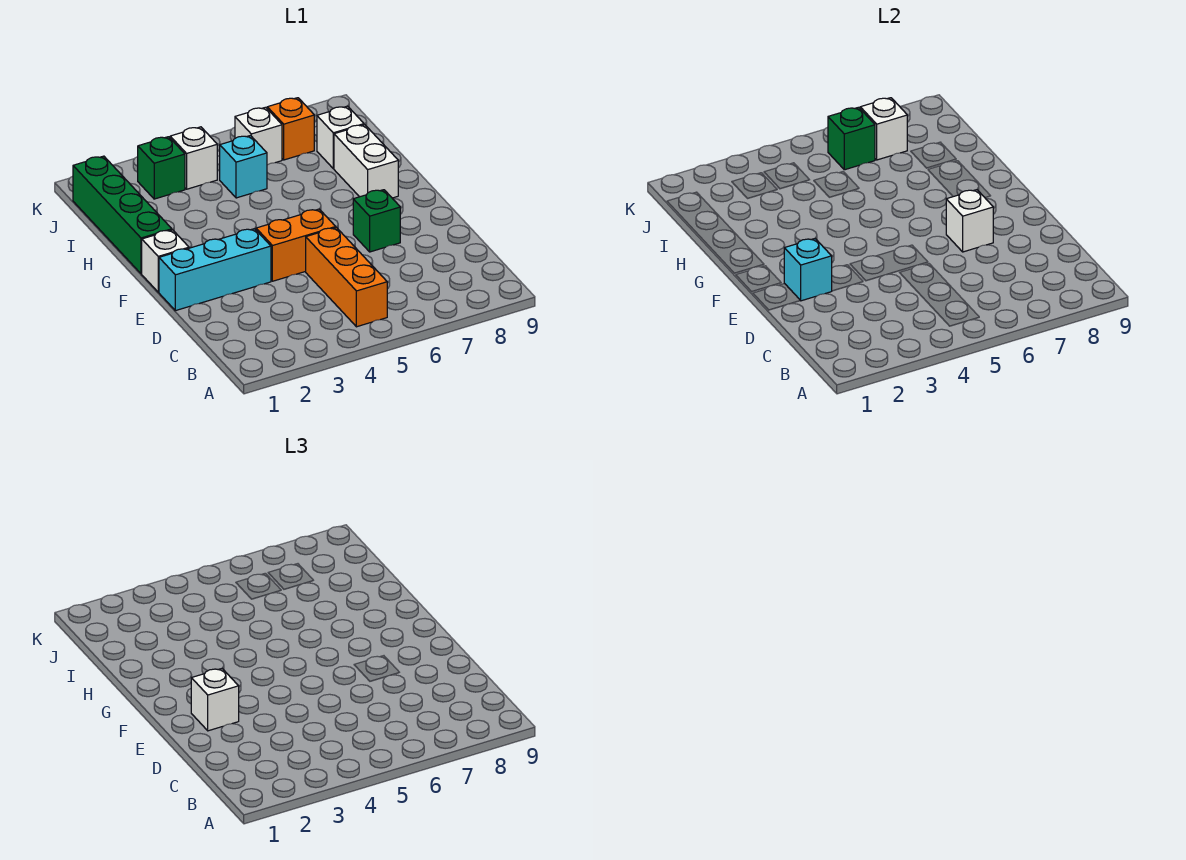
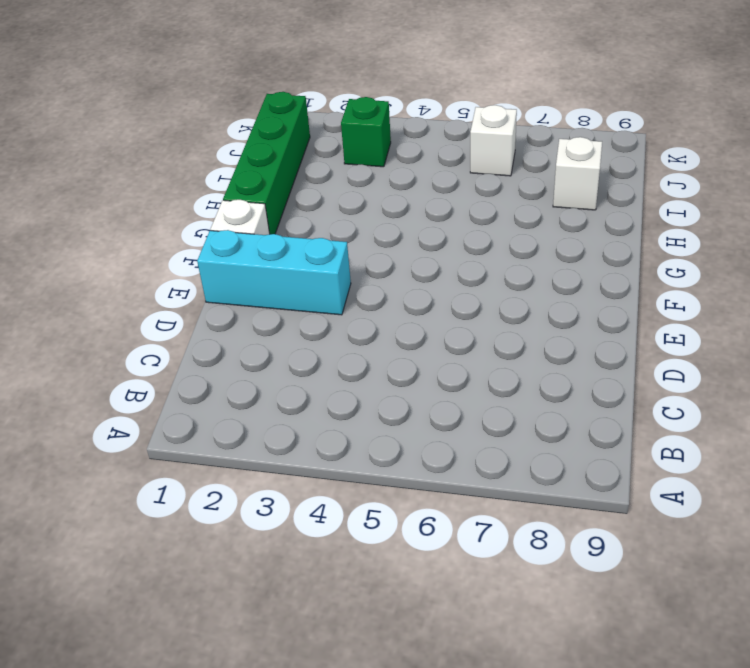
none -> orange 1x3 brick [306,227,387,327]
none -> orange 1x2 brick [256,209,336,281]
none -> green 1x1 brick [353,190,400,252]

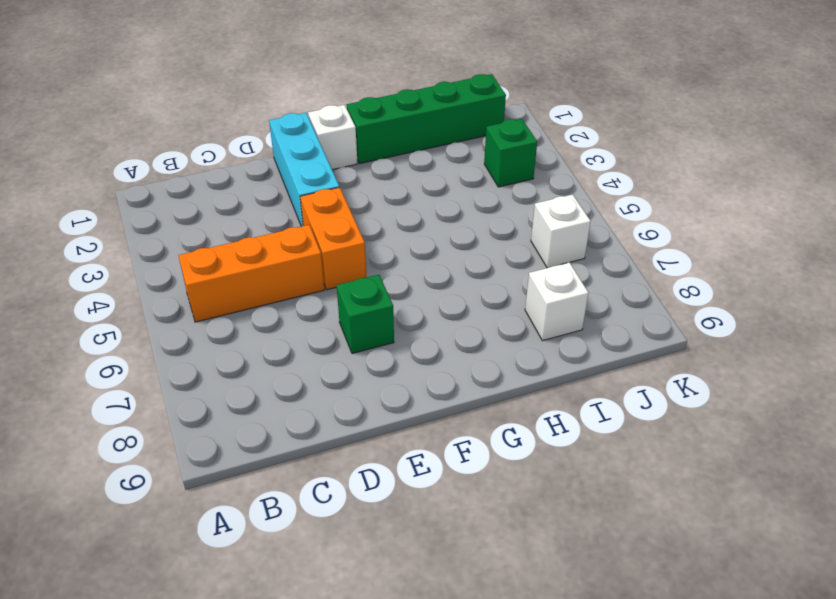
none -> white 1x2 brick [334,125,398,198]
none -> cyan 1x1 brick [220,136,267,198]
none -> white 1x1 brick [170,127,217,189]

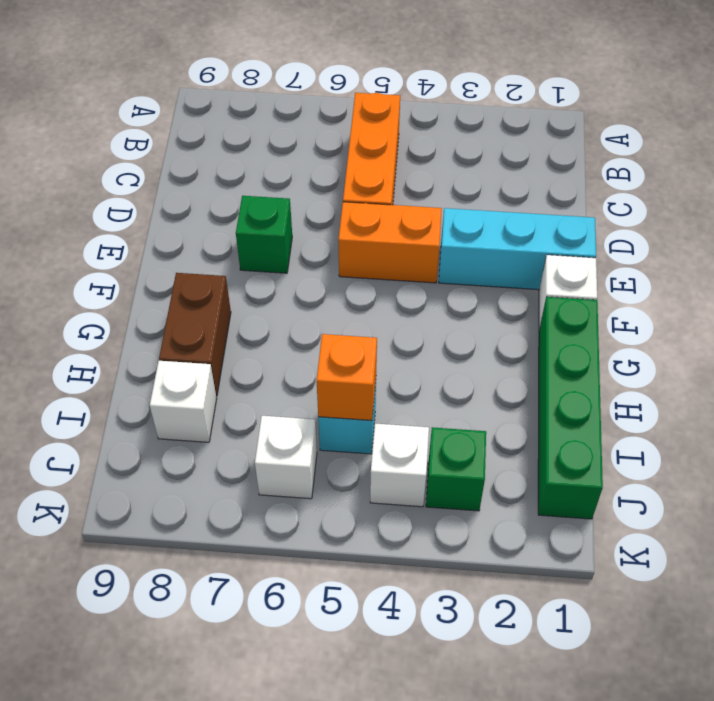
brown 1x2 brick [159,273,231,396] -> white 1x2 brick [334,125,398,198]
orange 1x1 brick [317,334,377,420] -> orange 1x1 brick moved to [267,98,314,160]
none -> cyan 1x1 brick [784,239,832,301]
none -> white 1x1 brick [946,190,993,252]
none -> green 1x1 brick [828,107,875,170]

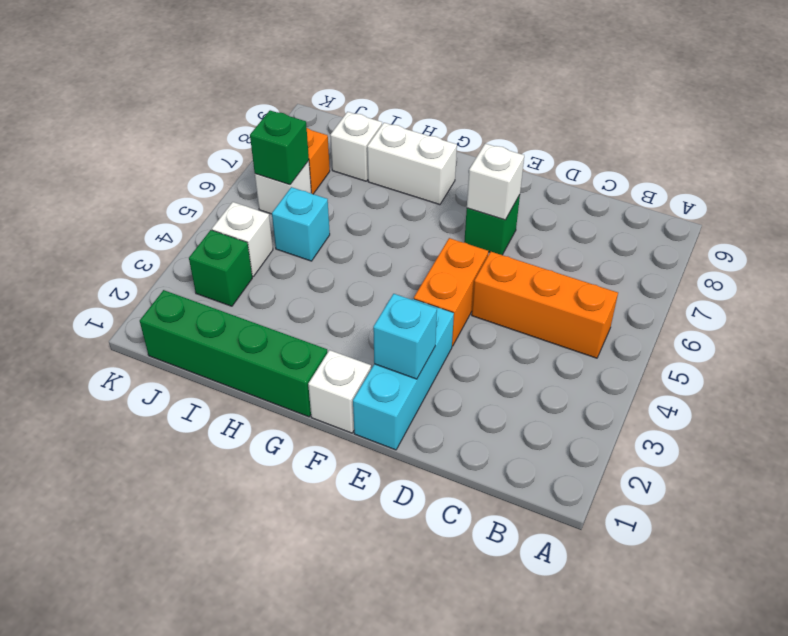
none -> white 1x1 brick [860,98,907,160]
none -> white 1x1 brick [191,669,239,731]

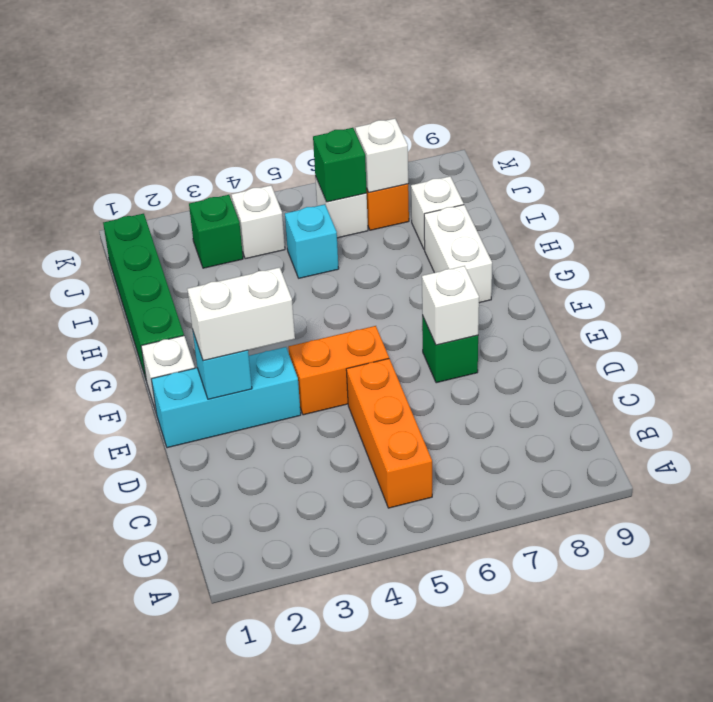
white 1x2 brick [187,267,295,361] -> white 1x1 brick [191,669,239,731]

